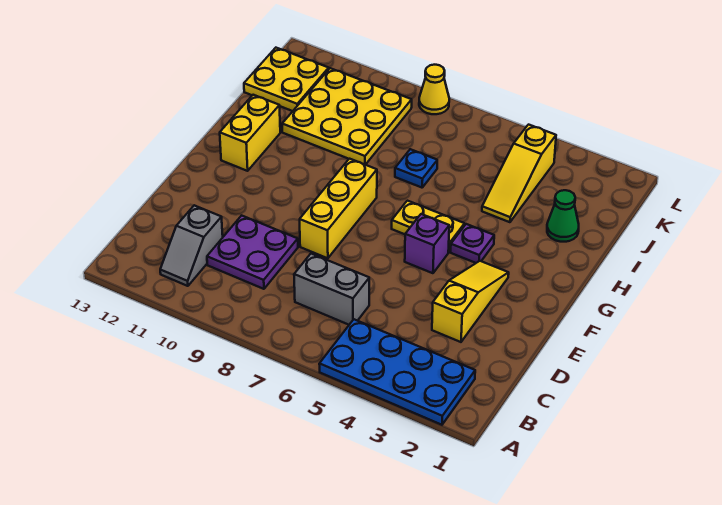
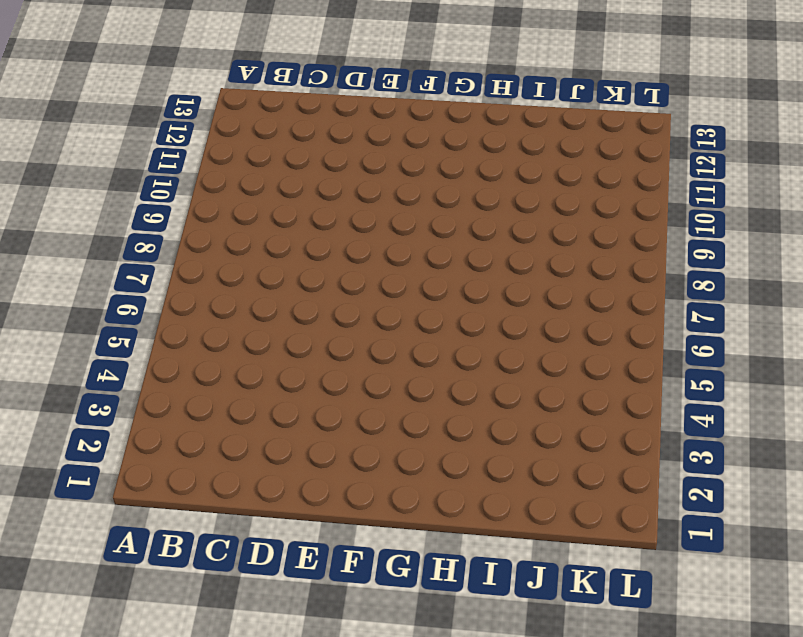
none -> blue 2x4 plate [319,319,475,425]
none -> grey 1x2 slope [160,205,223,286]
none -> grey 1x2 brick [294,254,369,325]

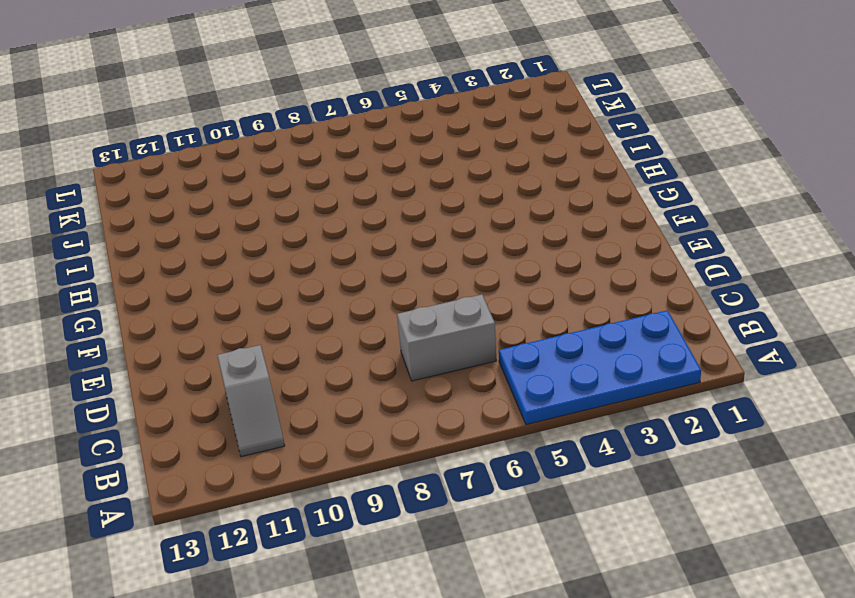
none -> purple 2x2 plate [207,216,298,289]
none -> yellow 1x3 slope [432,261,509,342]
none -> yellow 1x3 brick [300,159,377,258]

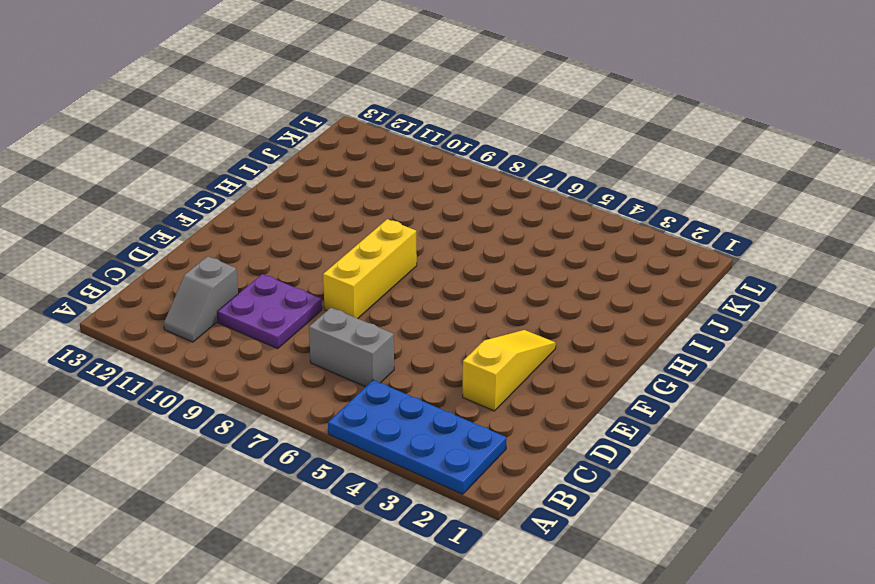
none -> purple 1x1 brick [405,214,449,273]
none -> purple 1x1 plate [451,224,494,263]
none -> yellow 1x2 plate [392,201,465,252]

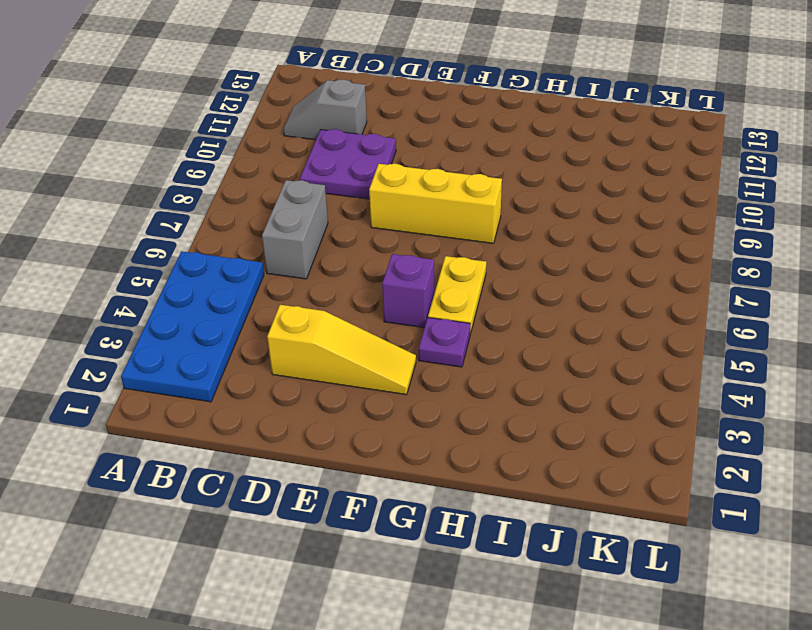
none -> yellow 1x2 brick [220,95,280,171]
none -> green 1x1 cone [547,190,579,242]
none -> yellow 1x3 slope [482,125,556,222]

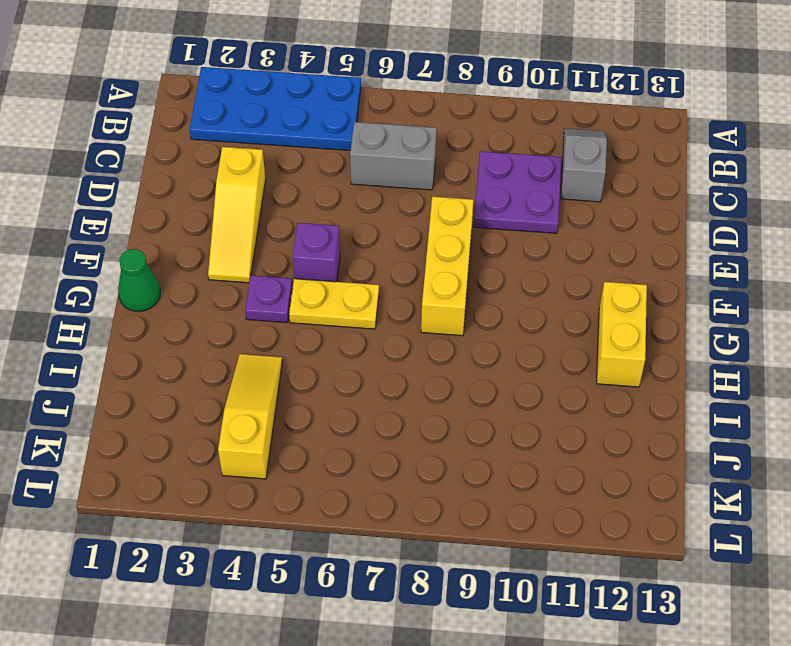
green 1x1 cone [118,249,160,311] -> green 1x1 cone moved to [547,190,579,242]
none -> blue 1x1 plate [395,149,437,188]
none -> yellow 3x3 plate [282,68,412,165]
none -> yellow 2x2 plate [244,48,329,111]

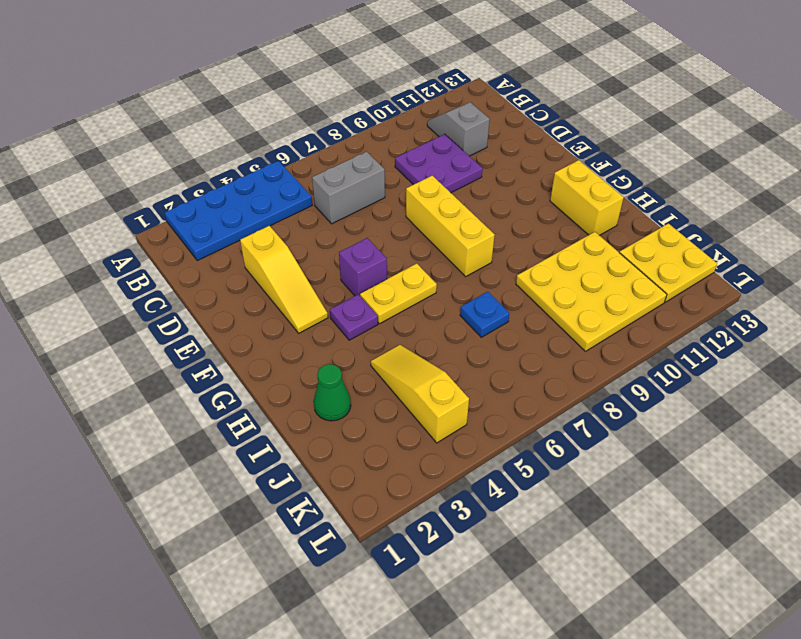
none -> yellow 1x1 cone [419,65,449,114]

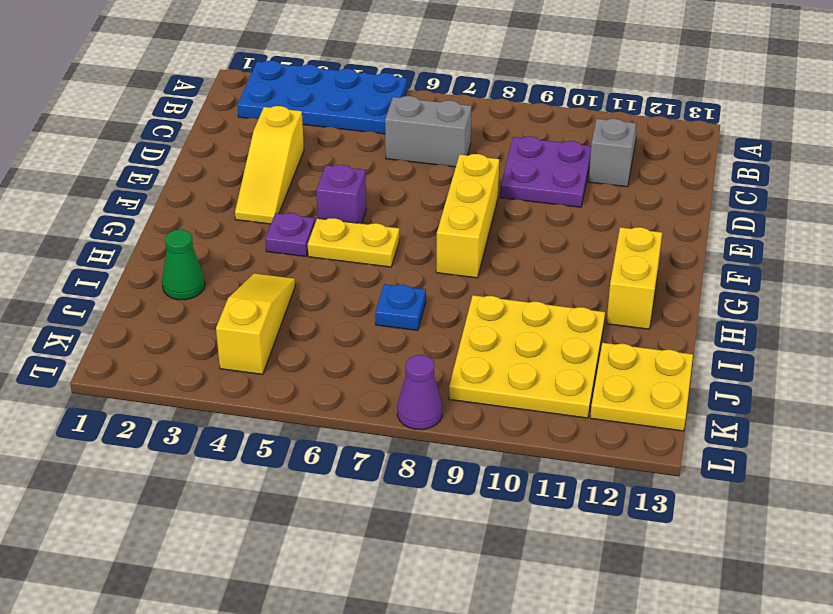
purple 1x1 cone [397,355,442,430] -> yellow 1x1 cone [419,65,449,114]

